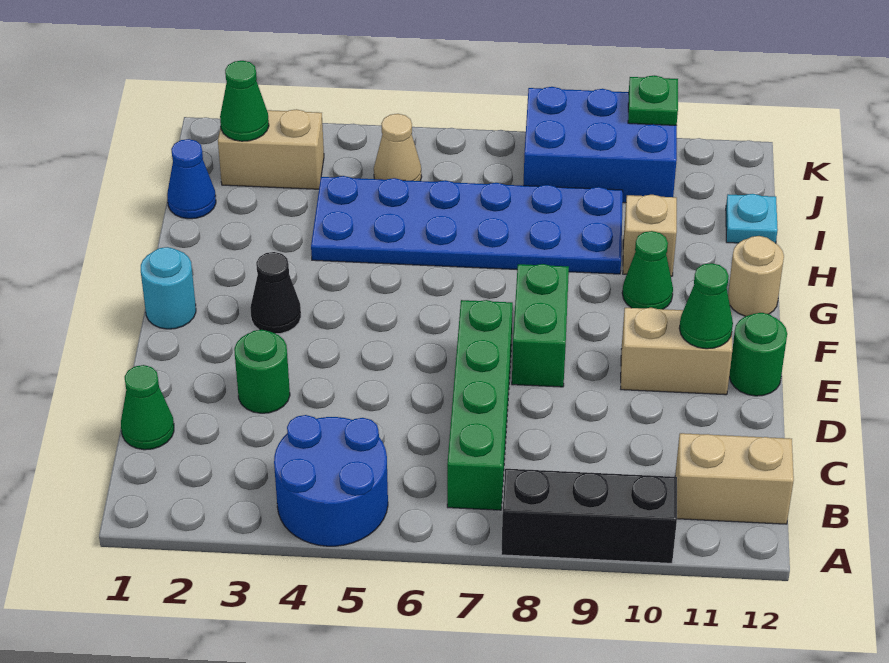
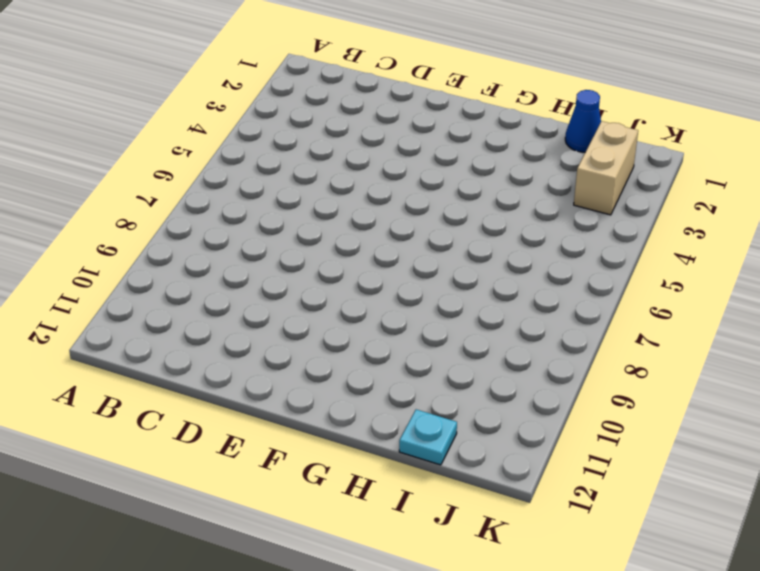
none -> blue 2x2 round brick [274,415,388,546]
none -> black 1x3 brick [501,469,677,563]
none -> green 1x4 brick [447,300,513,510]

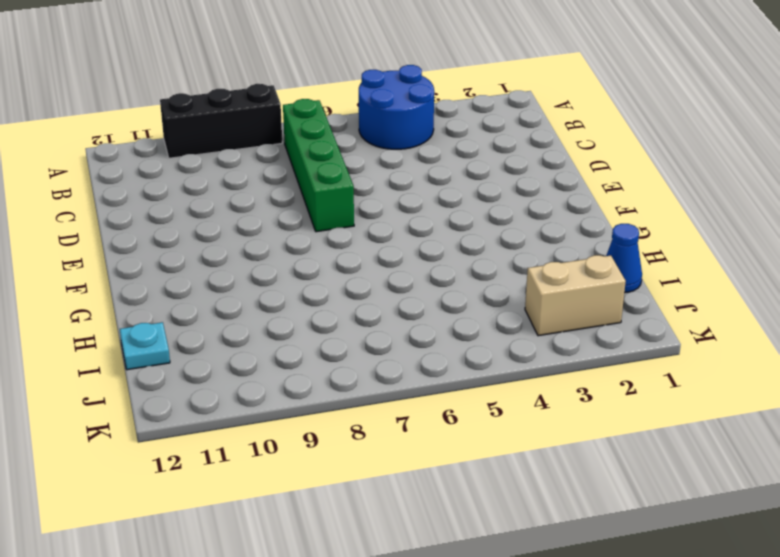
none -> tan 1x2 brick [675,433,794,524]
none -> green 1x1 cone [121,365,174,450]
none -> green 1x1 round brick [234,330,290,413]

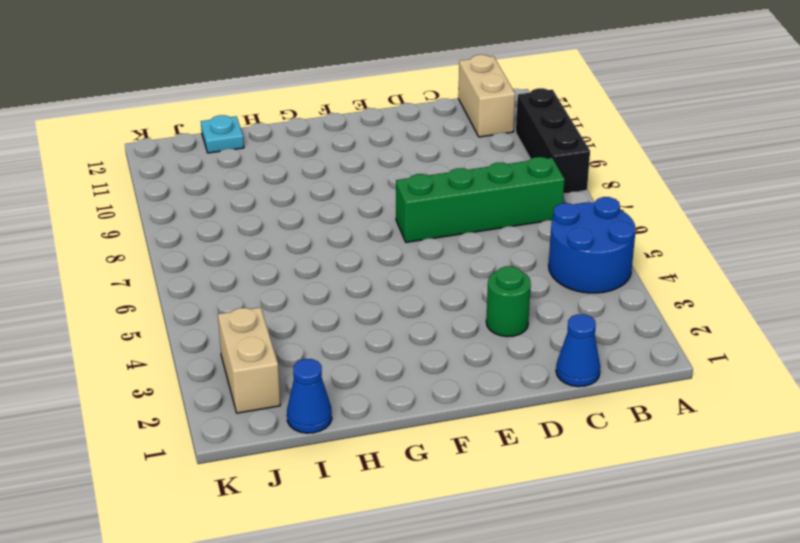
blue 1x1 cone [556,314,600,387] -> green 1x1 cone [121,365,174,450]
none -> green 1x2 brick [512,264,569,387]
none -> tan 1x2 brick [621,308,732,395]
none -> green 1x1 round brick [729,313,787,396]

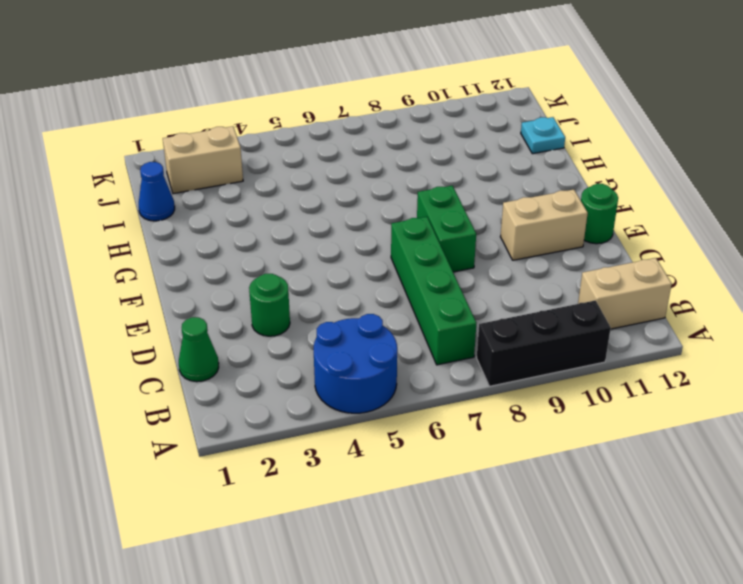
none -> cyan 1x1 round brick [141,247,196,329]
none -> black 1x1 cone [250,252,301,334]
none -> green 1x1 cone [622,231,673,309]

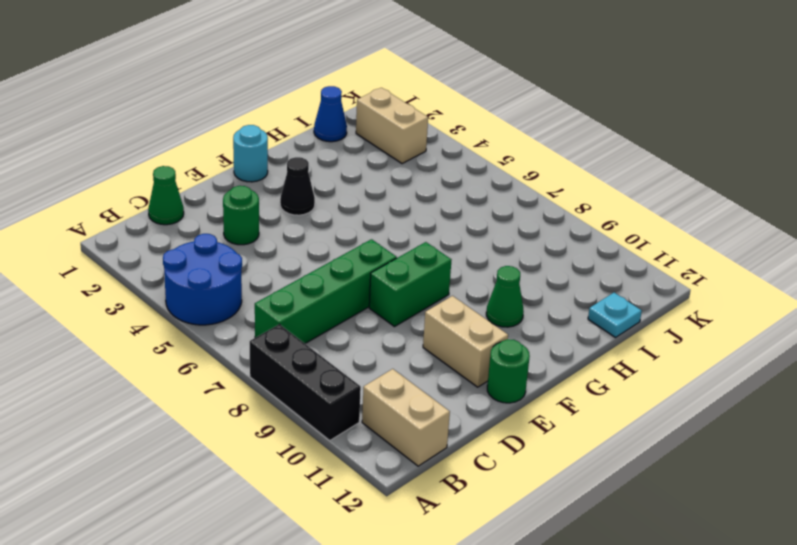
none -> tan 1x1 round brick [728,236,784,316]
none -> blue 2x6 plate [311,176,623,274]
none -> tan 1x1 brick [623,195,677,276]

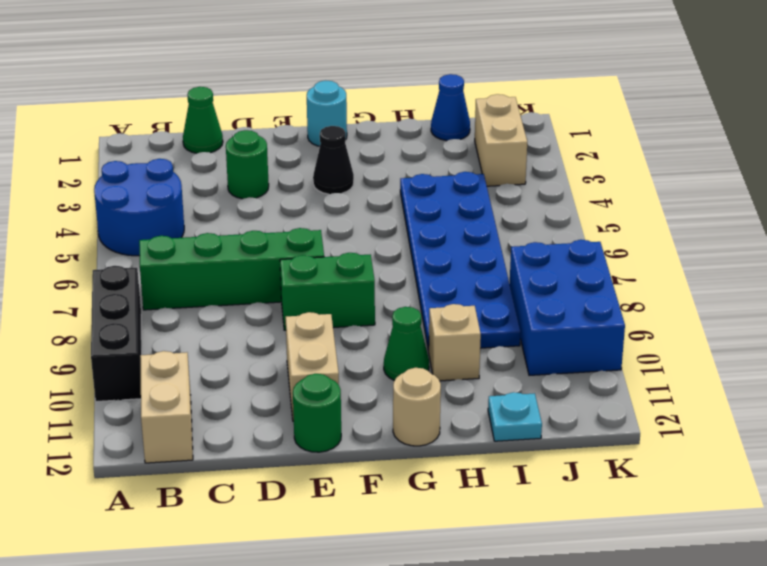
none -> tan 1x1 cone [374,114,422,181]
none -> green 1x1 cone [679,263,733,349]
none -> green 1x1 cone [220,61,269,141]

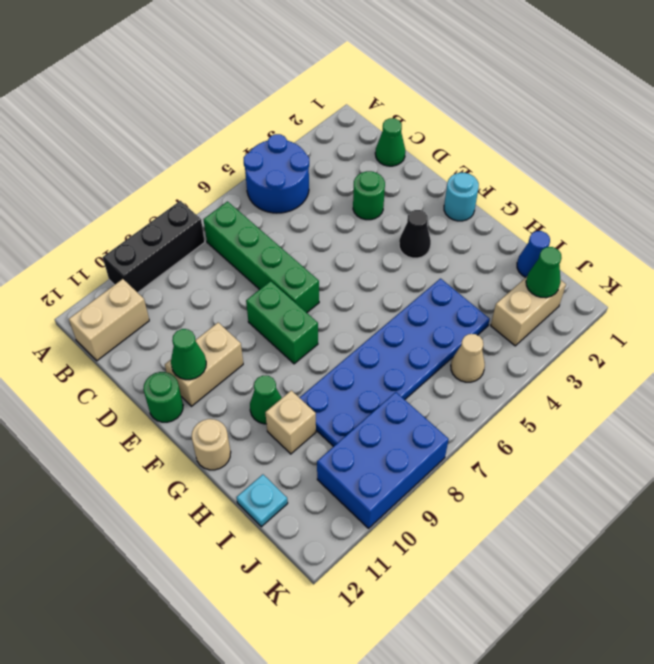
none -> green 1x1 plate [628,75,678,125]

